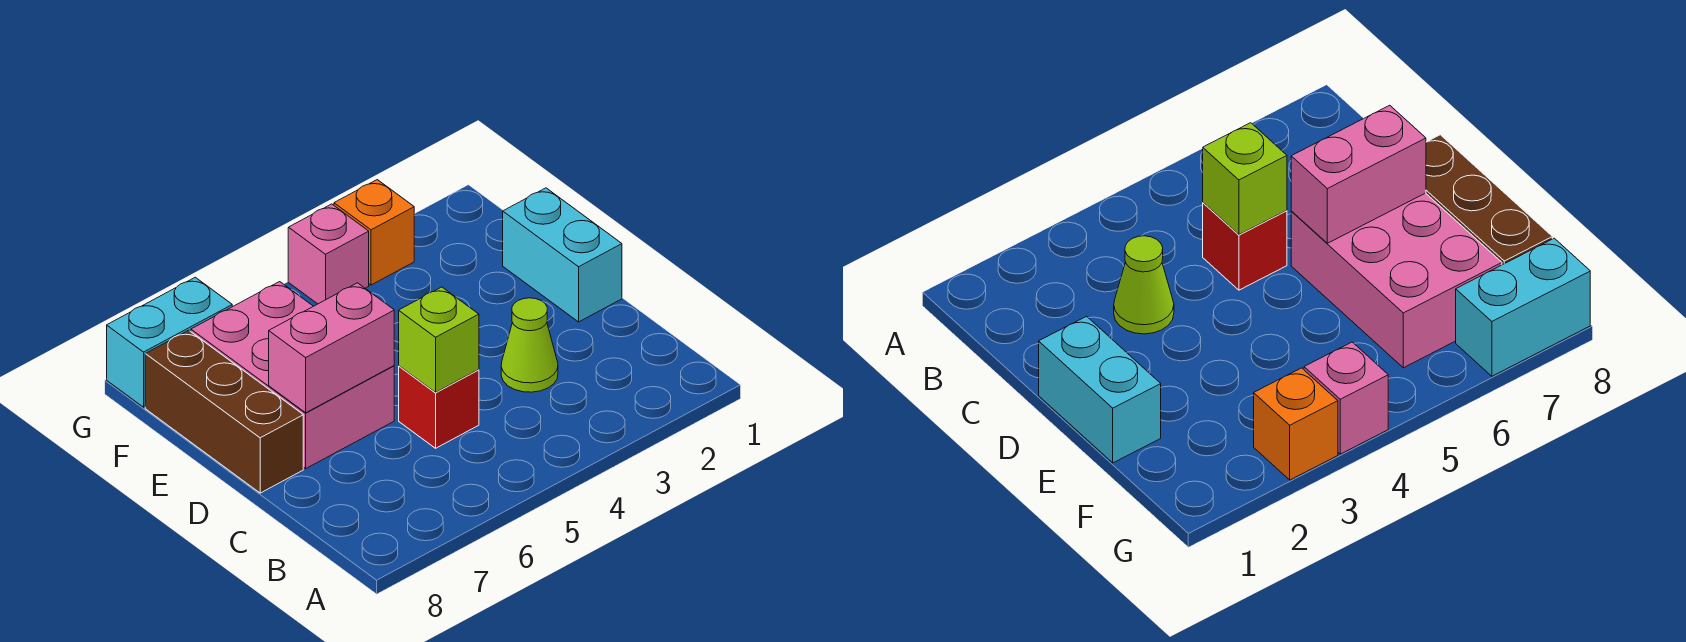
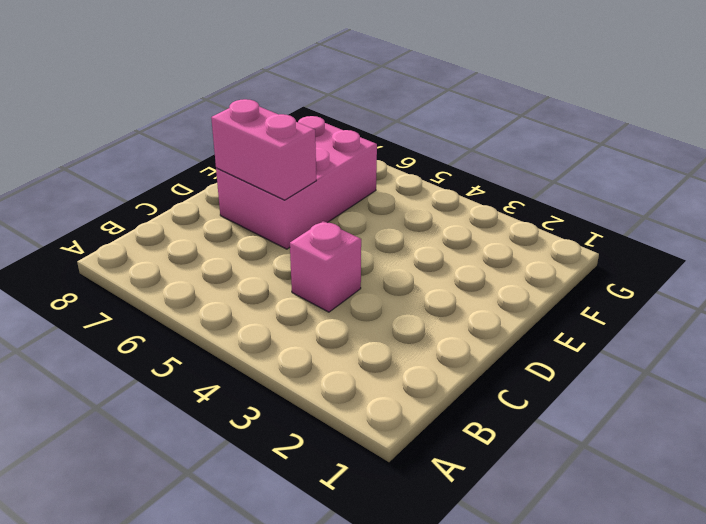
pink 1x1 brick [290,221,361,312] -> pink 1x1 brick moved to [288,204,369,304]
none -> lime 1x1 cone [501,298,558,392]
none -> red 1x1 brick [399,366,479,448]

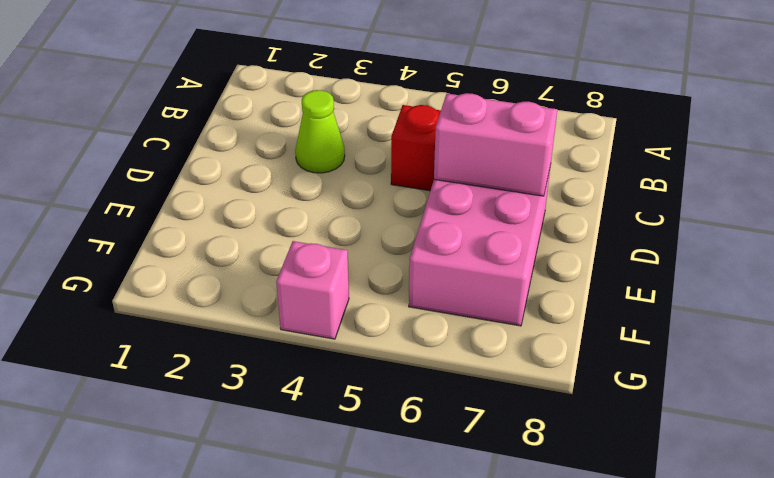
none -> cyan 1x2 brick [503,188,622,322]
none -> brown 1x3 brick [145,330,303,493]

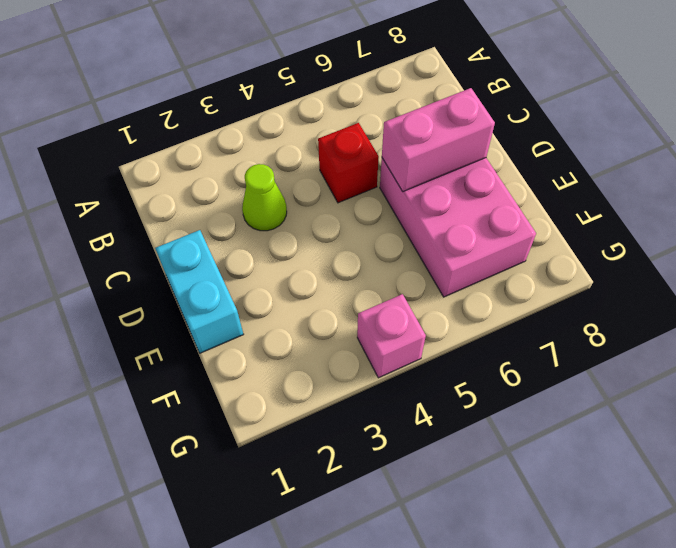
none -> brown 1x3 brick [145,330,303,493]
none -> orange 1x1 brick [334,180,414,285]

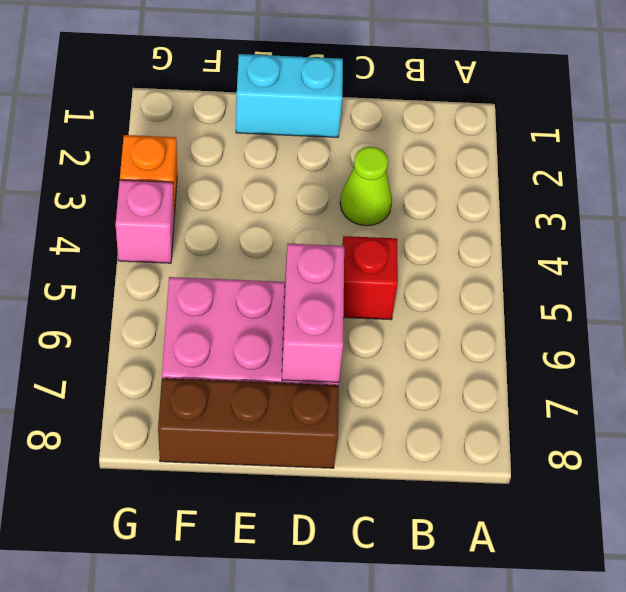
none -> cyan 1x2 brick [107,277,232,407]
none -> lime 1x1 brick [399,287,479,392]

